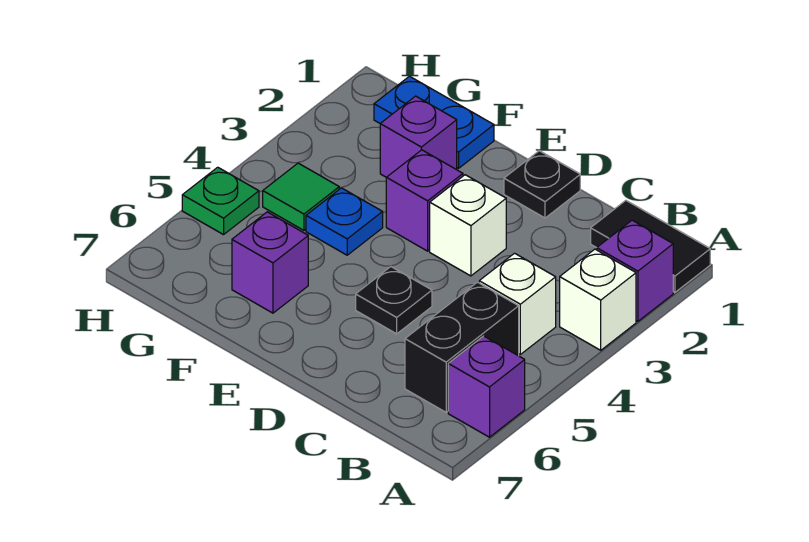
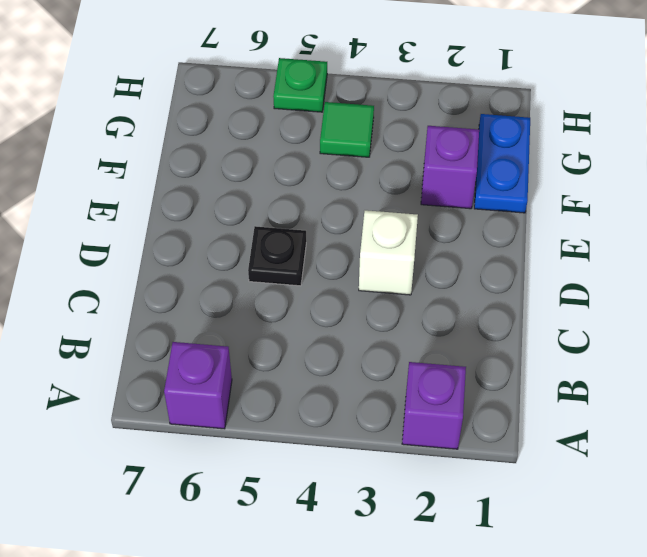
none -> black 1x2 tile [591,201,710,292]
none -> white 1x1 brick [560,249,636,350]
none -> white 1x1 brick [479,253,556,354]

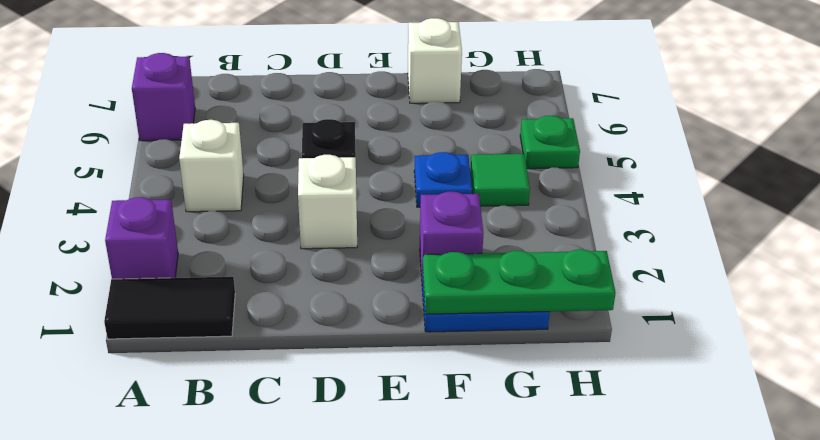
green 1x3 plate [423,249,616,314] -> none
white 1x1 brick [408,18,462,103] -> white 1x1 brick moved to [560,249,636,350]
none -> black 1x2 brick [405,282,519,412]
none -> black 1x1 plate [504,151,580,218]
none -> purple 1x1 brick [386,150,463,251]

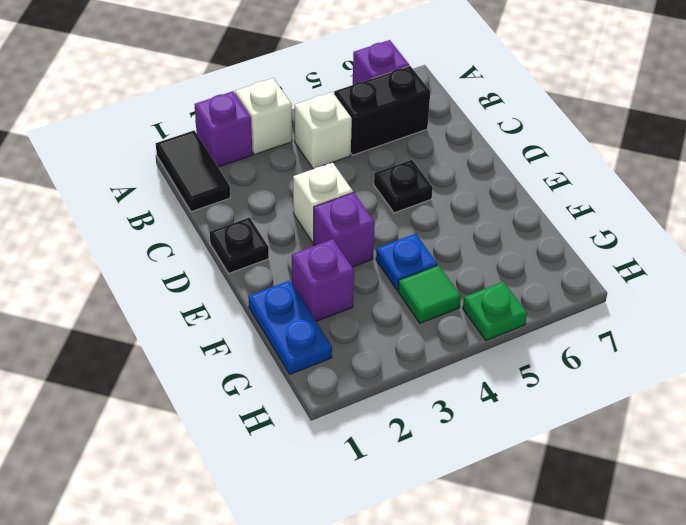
none -> purple 1x1 brick [232,212,308,313]

